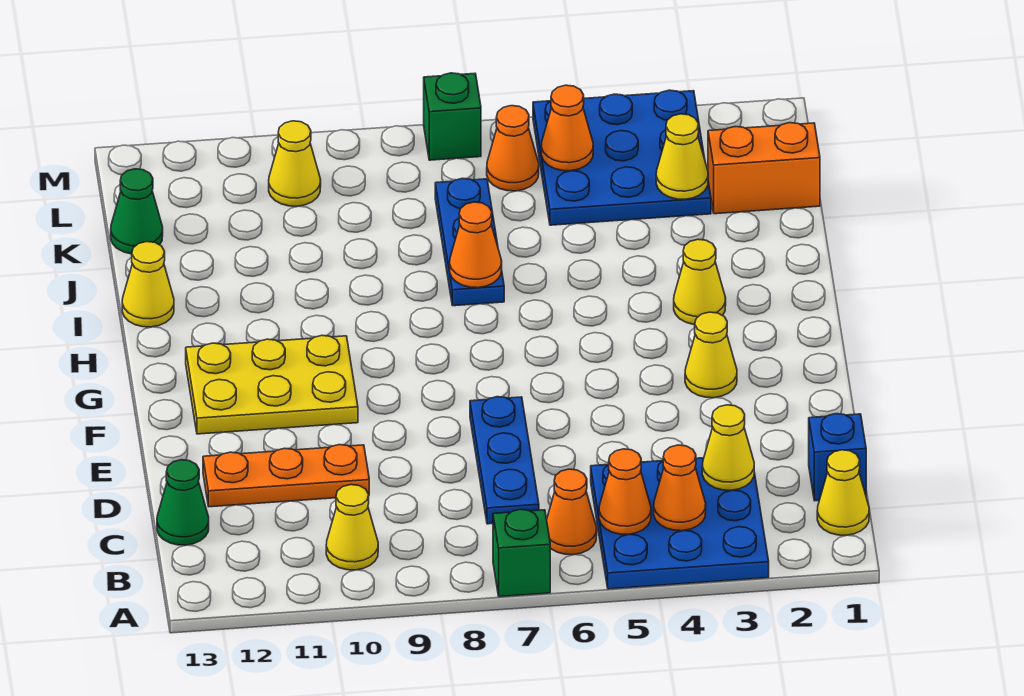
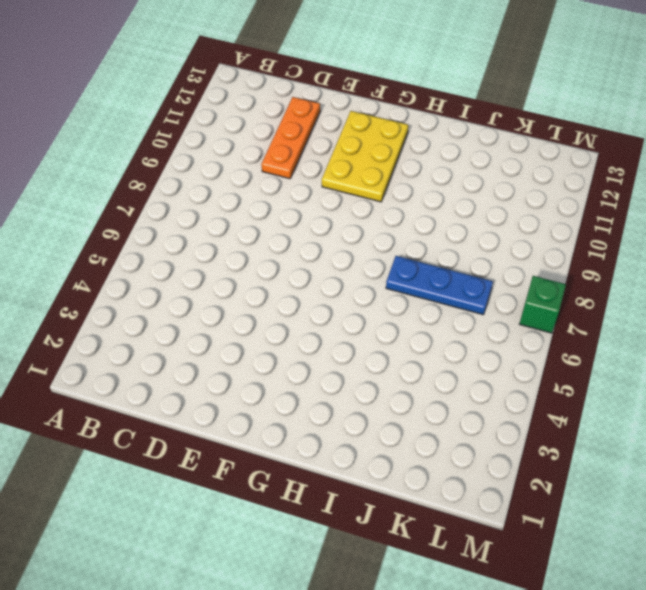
none -> blue 3x3 plate [591,458,769,589]
none -> green 1x1 brick [493,509,550,597]
none -> yellow 1x1 cone [817,450,869,535]

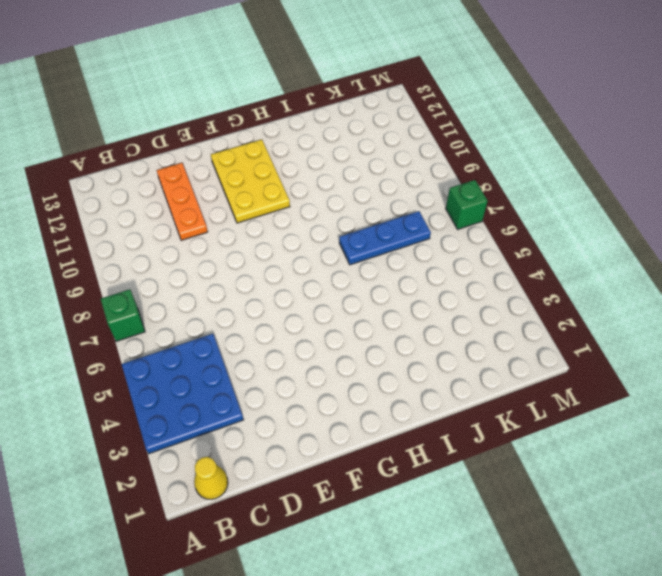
none -> orange 1x1 cone [547,469,597,555]
none -> yellow 1x1 cone [326,485,378,570]
none -> blue 1x1 brick [809,414,866,501]

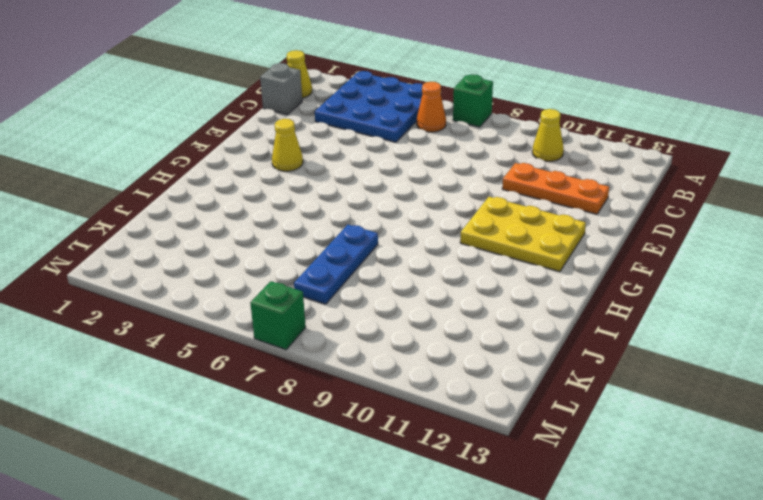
grey 1x1 brick [260,63,302,115] -> blue 1x1 brick [809,414,866,501]
none -> blue 1x3 plate [470,397,539,524]
none -> green 1x1 cone [157,460,209,545]
none -> yellow 1x1 cone [674,239,726,325]

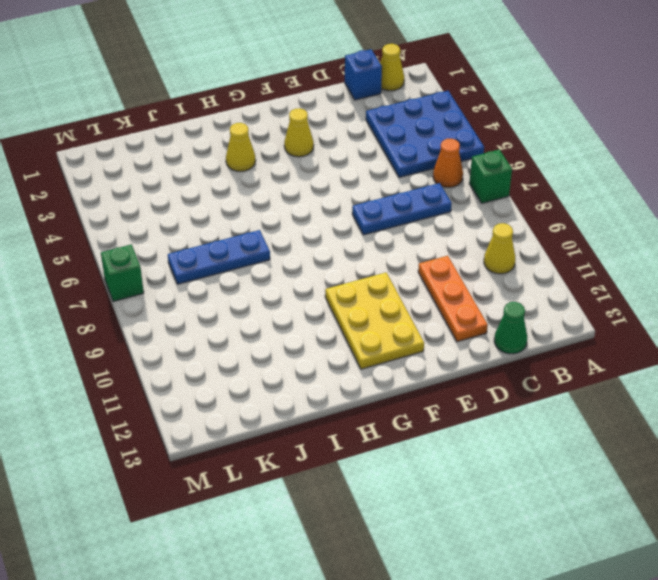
none -> yellow 1x1 cone [122,242,174,327]
none -> orange 1x2 brick [708,123,820,214]
none -> blue 3x3 plate [533,90,711,225]

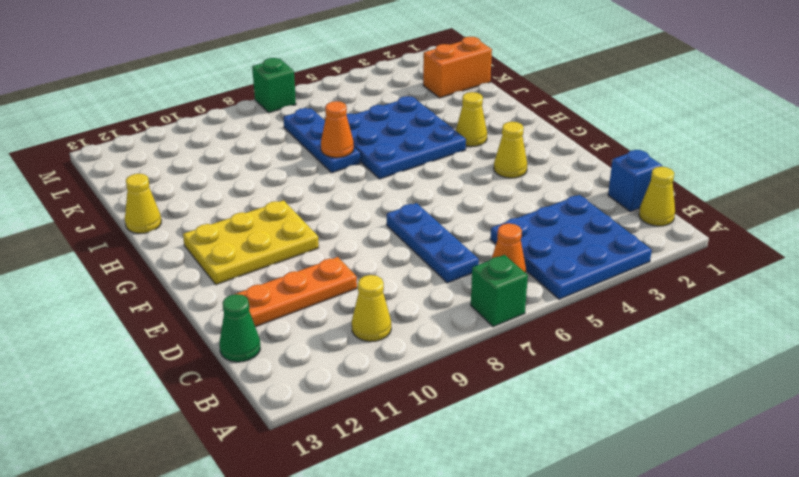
blue 3x3 plate [346,96,466,179] -> blue 3x3 plate moved to [533,90,711,225]
none -> green 1x1 cone [111,169,163,254]
none -> orange 1x1 cone [487,106,539,191]
none -> yellow 1x1 cone [269,121,321,206]

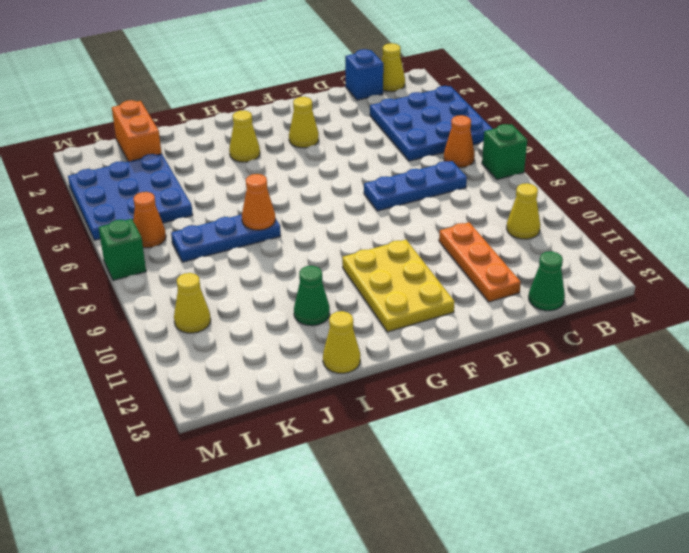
green 1x1 cone [294,266,330,326] -> green 1x1 cone moved to [111,169,163,254]
none -> orange 1x1 cone [654,445,706,531]
none -> orange 1x1 cone [599,449,651,534]
none -> yellow 1x1 cone [702,405,754,490]

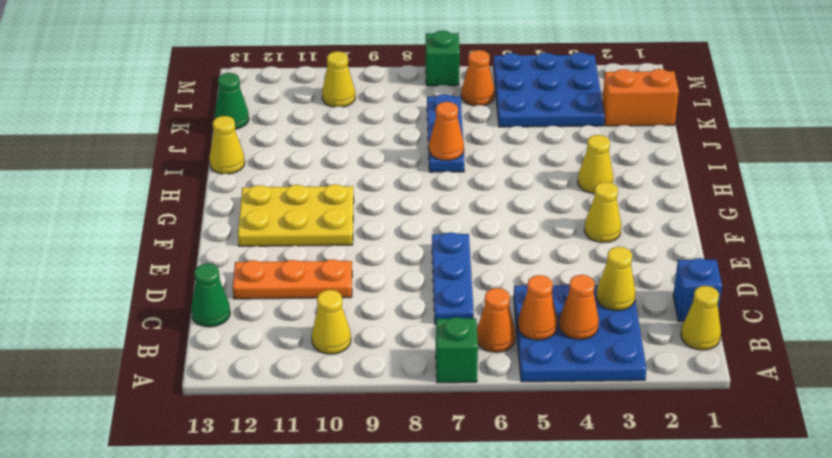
none -> yellow 1x1 cone [656,114,708,199]
none -> orange 1x1 cone [541,85,593,171]

